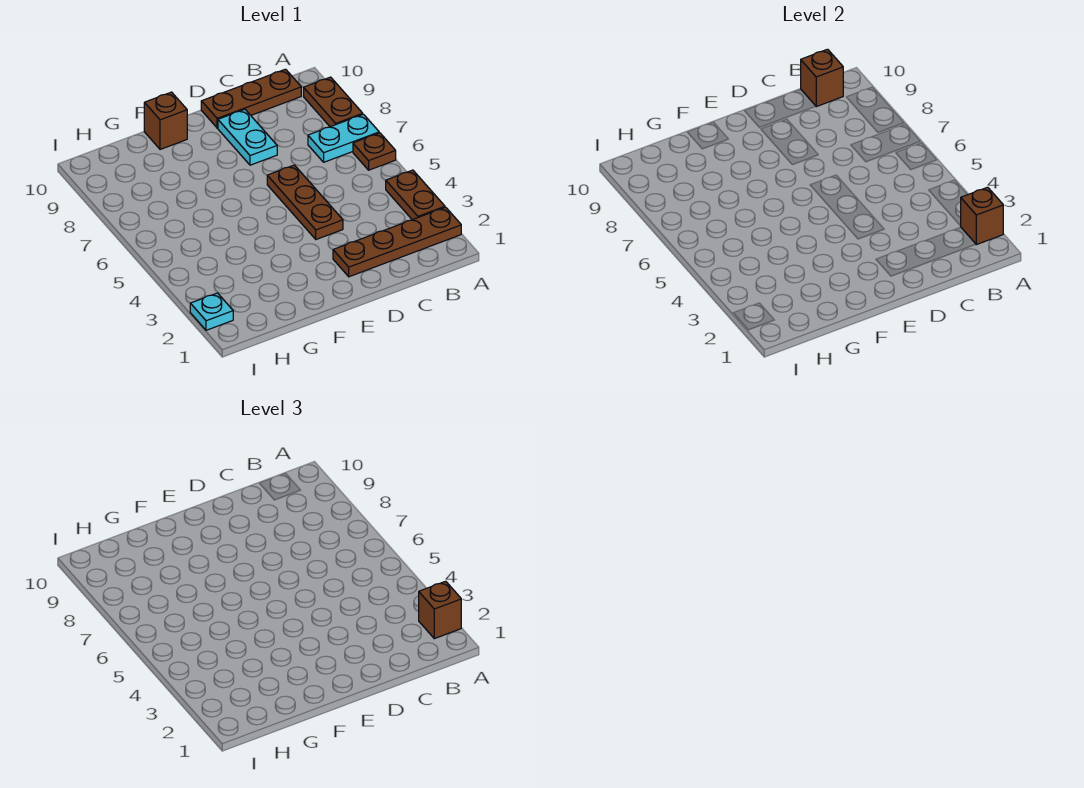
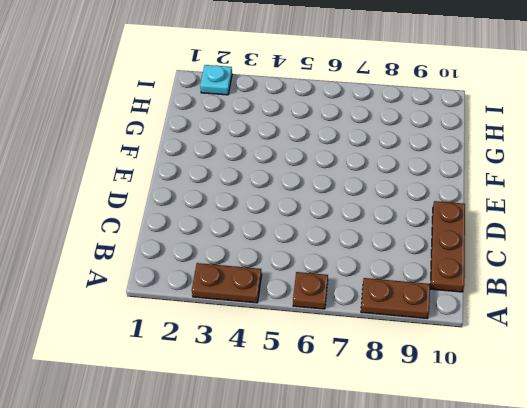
none -> brown 1x4 plate [333,207,461,277]
none -> cyan 1x2 plate [308,114,379,162]
none -> brown 1x3 plate [267,165,343,239]

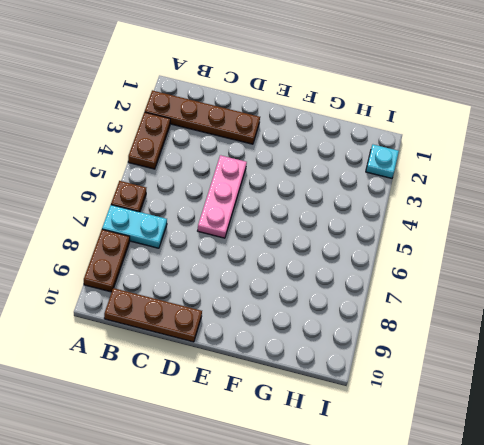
pink 1x3 plate [198,155,247,238] -> brown 1x3 plate [267,165,343,239]
none -> cyan 1x2 plate [218,109,277,165]
none -> brown 1x1 brick [144,92,187,149]
none -> brown 1x1 brick [960,187,1003,245]

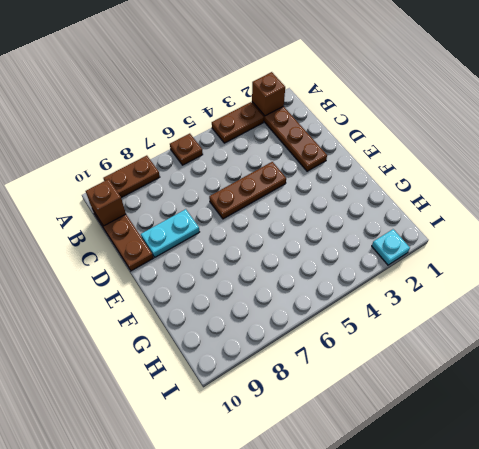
none -> cyan 1x2 plate [308,114,379,162]
none -> brown 1x1 brick [144,92,187,149]
none -> brown 1x1 brick [419,581,461,639]

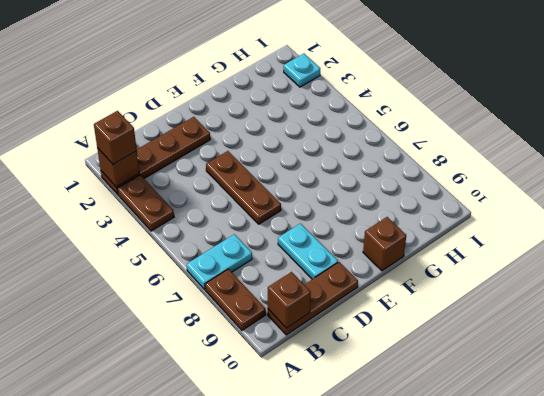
none -> brown 1x1 plate [353,133,396,170]

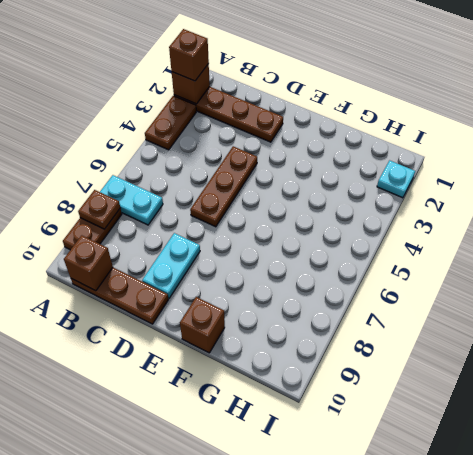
brown 1x1 plate [78,190,120,229] -> brown 1x1 plate moved to [353,133,396,170]

